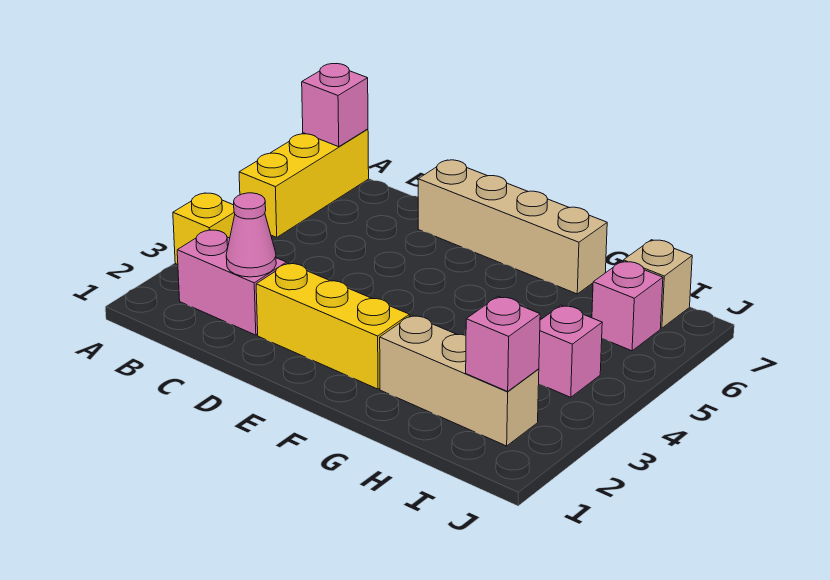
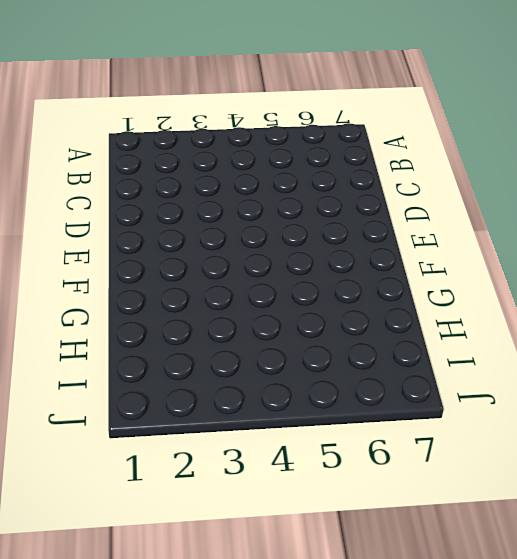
none -> yellow 1x1 brick [173,193,235,265]
none -> yellow 1x3 brick [239,129,369,237]
none -> pink 1x2 brick [177,230,286,335]

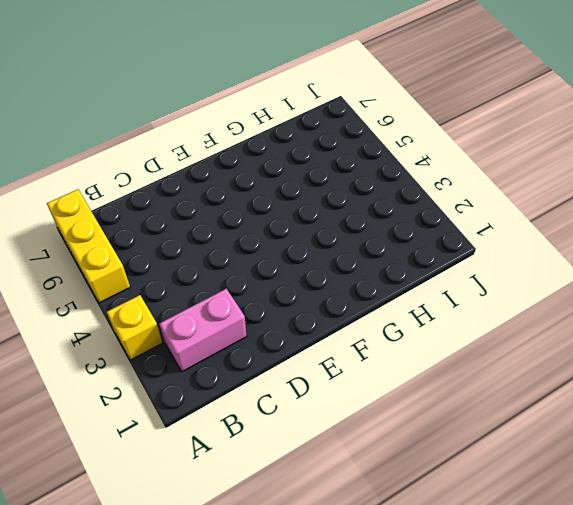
none -> yellow 1x3 brick [256,263,409,389]
none -> tan 1x4 brick [418,160,607,294]
none -> tan 1x3 brick [380,315,539,446]

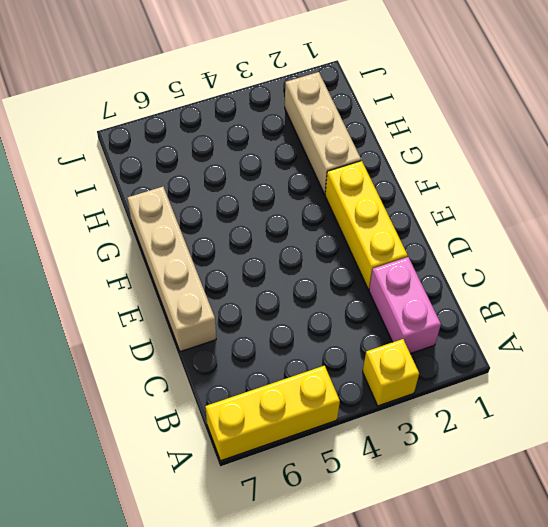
none -> pink 1x1 brick [539,305,602,397]
none -> pink 1x1 brick [592,261,663,351]
none -> tan 1x1 brick [623,240,692,328]

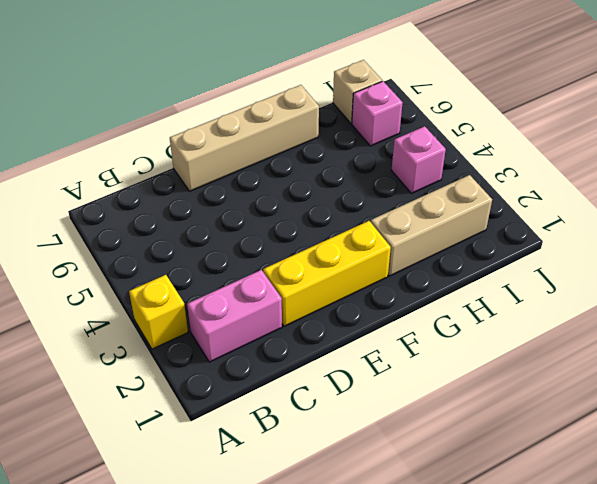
none -> yellow 1x3 brick [239,129,369,237]
none -> pink 1x1 brick [302,64,368,147]
none -> pink 1x1 cone [226,193,276,277]

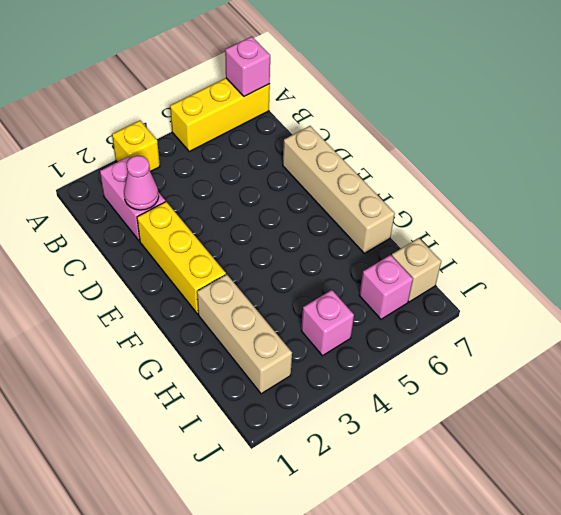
none -> pink 1x1 brick [466,297,540,391]

